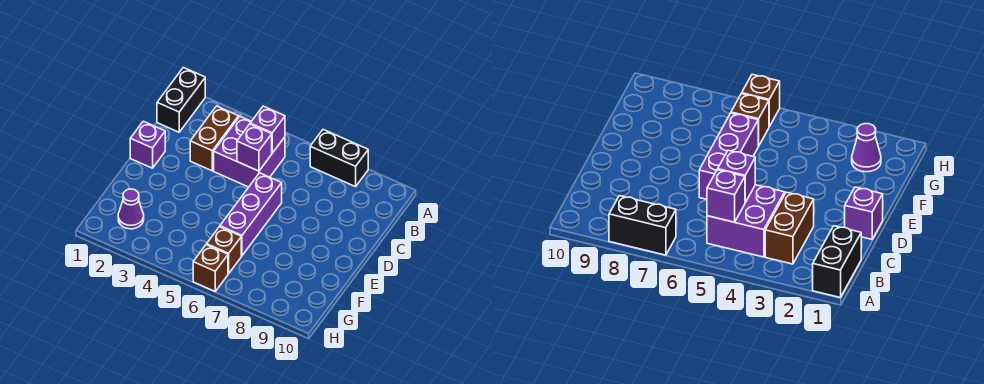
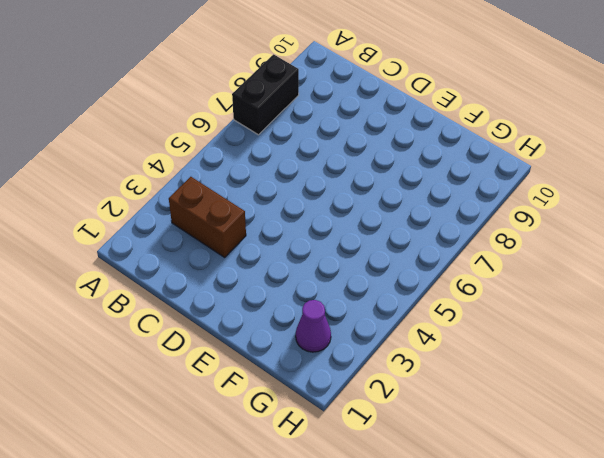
none -> black 1x2 brick [157,68,205,132]
none -> purple 2x2 brick [214,117,285,187]

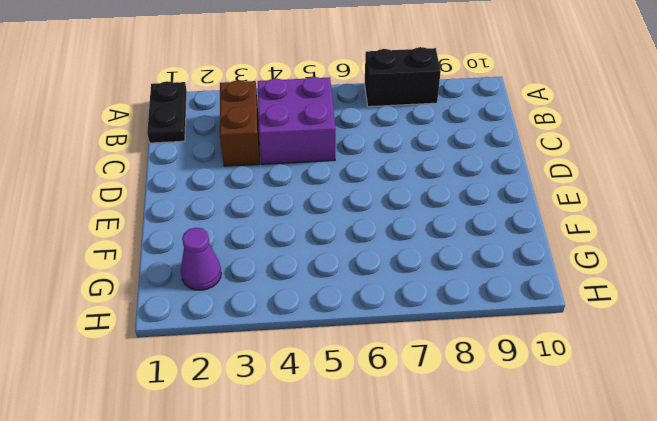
black 1x2 plate [147,81,187,143] -> black 1x2 brick [157,68,205,132]
none -> purple 1x1 brick [130,121,165,168]
none -> purple 1x3 brick [220,173,282,256]

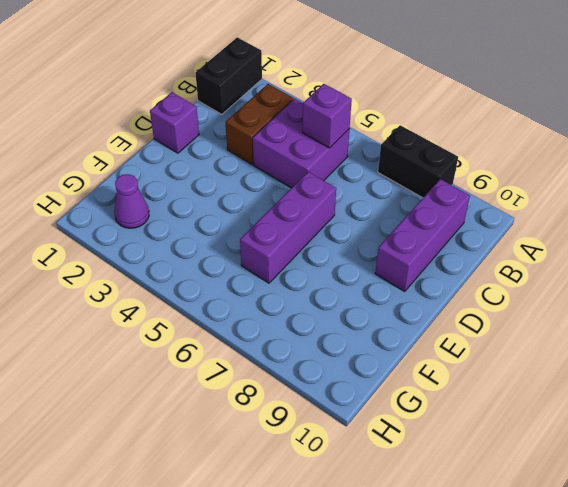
purple 1x3 brick [375,179,470,292] -> none
none -> brown 1x1 brick [207,227,241,274]
none -> brown 1x1 brick [193,245,228,291]

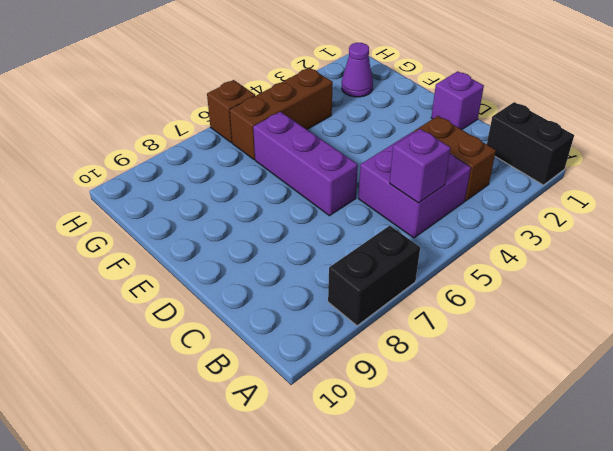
brown 1x3 brick [230,68,333,160] -> brown 1x1 brick [207,227,241,274]
none -> purple 1x1 brick [237,124,272,171]

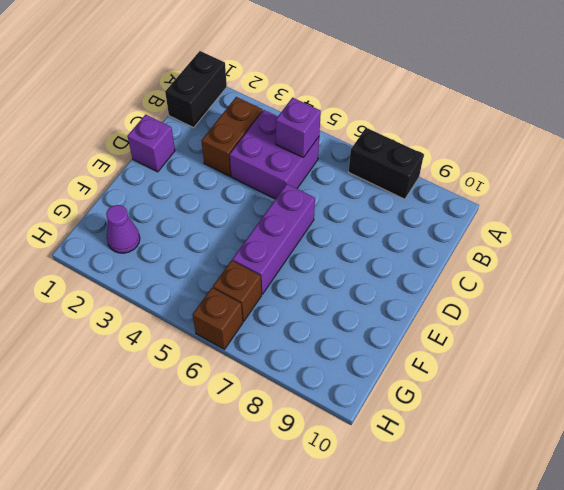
none -> purple 1x1 brick [237,124,272,171]

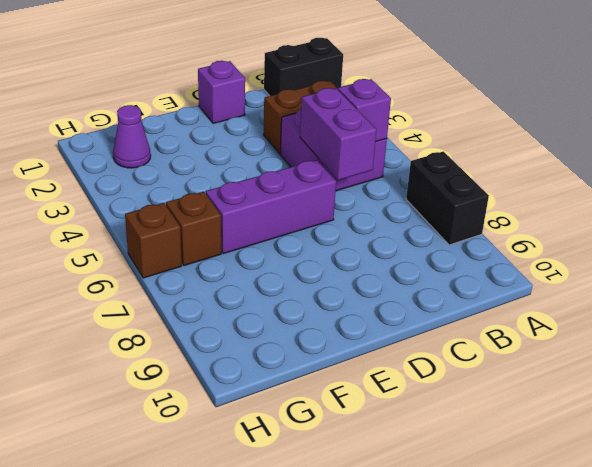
purple 1x2 brick [300,88,377,180] -> purple 1x1 brick [237,124,272,171]

